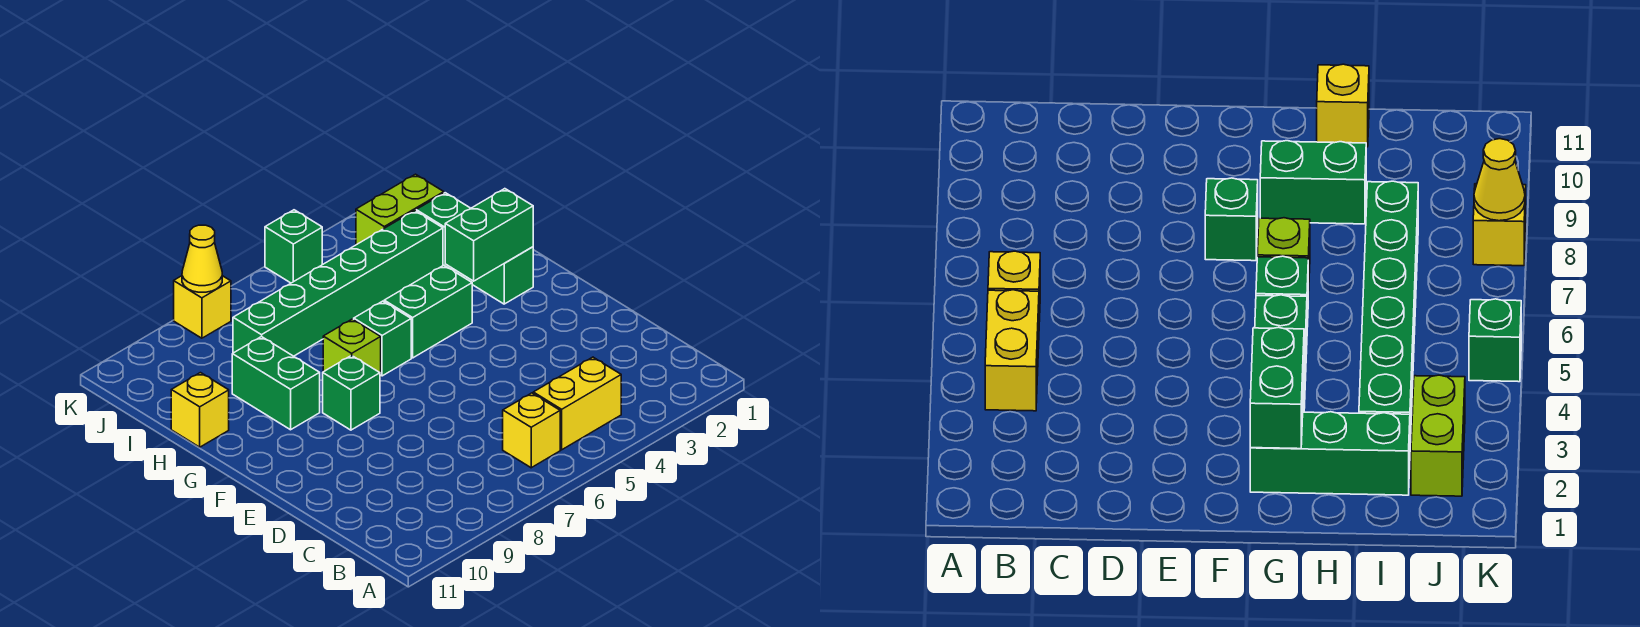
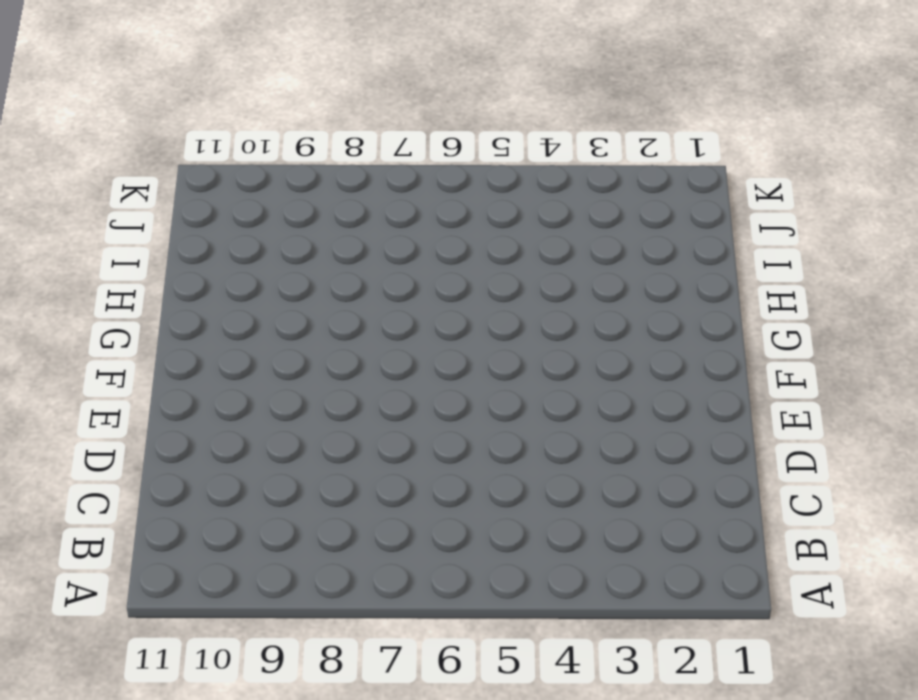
none -> yellow 1x2 brick [533,357,621,450]
none -> yellow 1x1 brick [503,393,560,468]
none -> green 1x1 brick [323,355,380,430]

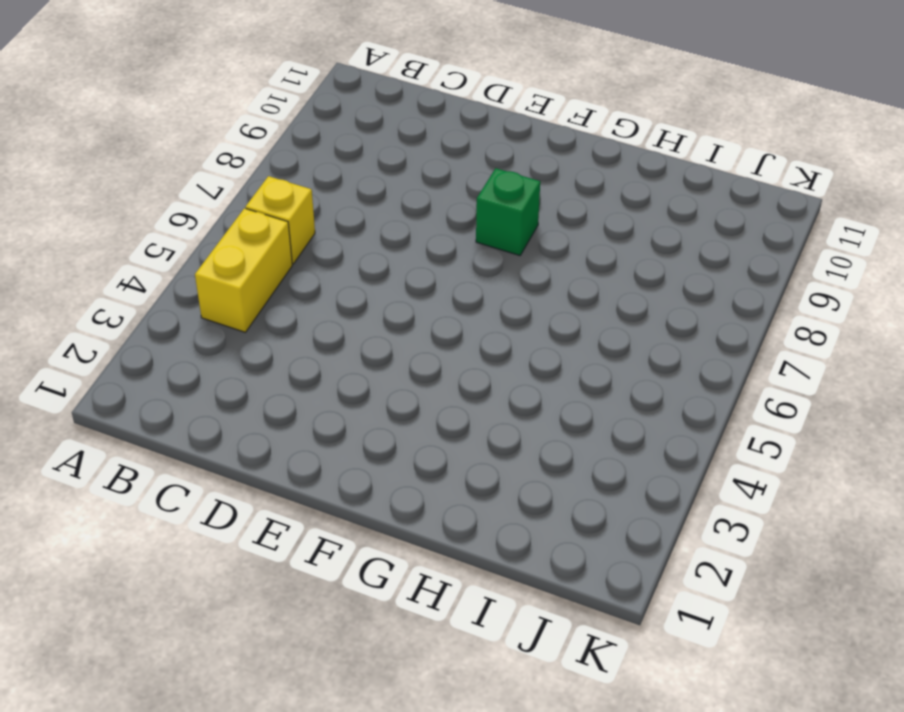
none -> green 1x3 brick [416,193,533,304]
none -> green 1x2 brick [384,265,472,358]
none -> green 1x1 brick [354,301,411,376]

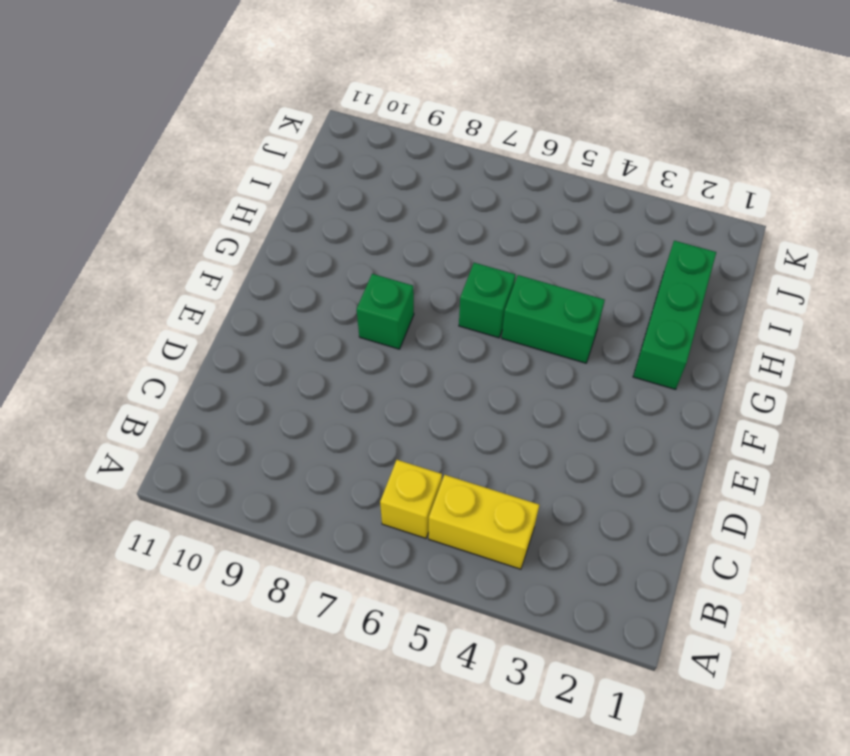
none -> lime 1x1 brick [323,319,381,377]
none -> green 1x2 brick [232,337,320,430]
none -> yellow 1x1 brick [171,373,229,447]

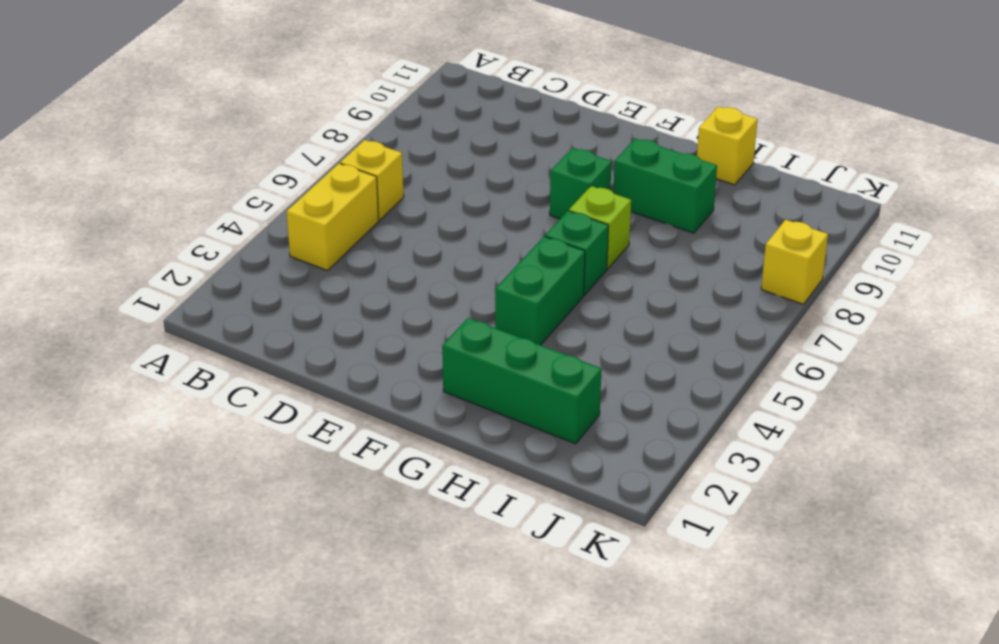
none -> green 1x6 brick [233,211,443,356]
none -> lime 1x2 brick [356,174,444,245]
none -> green 1x1 brick [265,210,322,283]

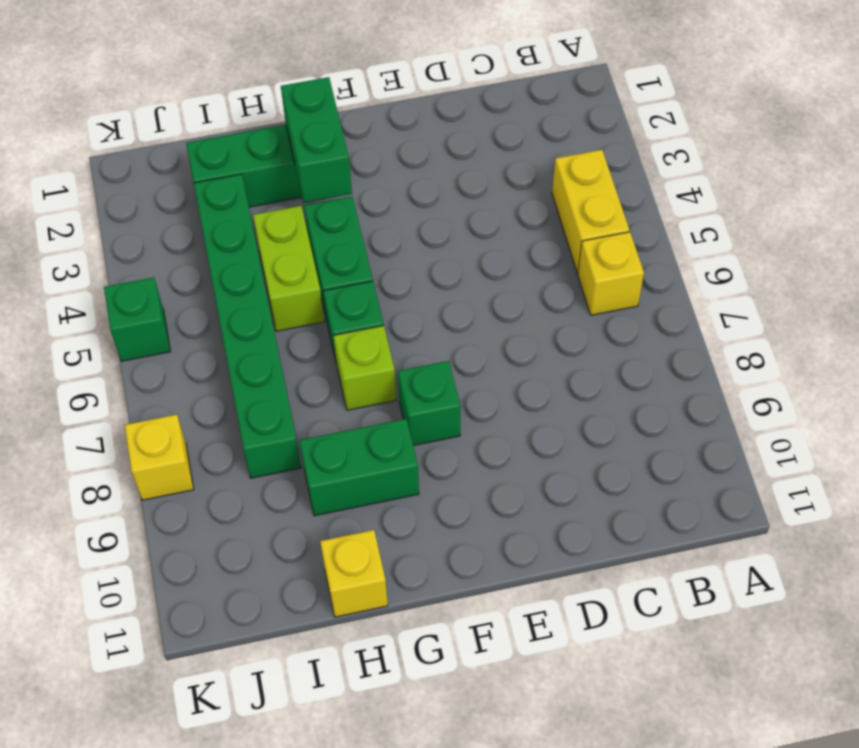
lime 1x2 brick [253,206,324,331] -> lime 1x2 brick moved to [356,174,444,245]
none -> yellow 1x1 cone [182,225,222,292]

